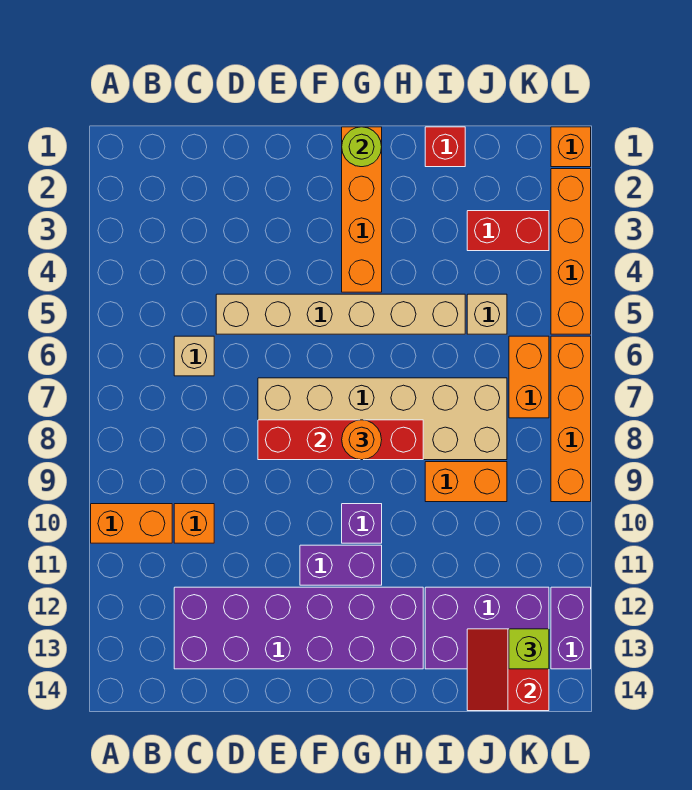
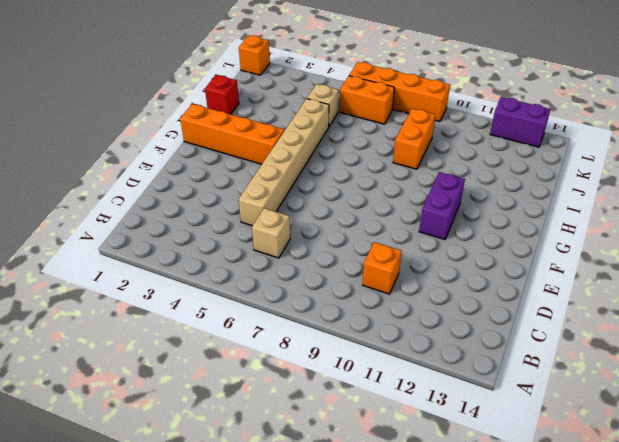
none -> orange 1x2 brick [91,504,172,543]
none -> purple 2x6 brick [174,587,423,669]
none -> tan 2x6 brick [258,378,507,460]

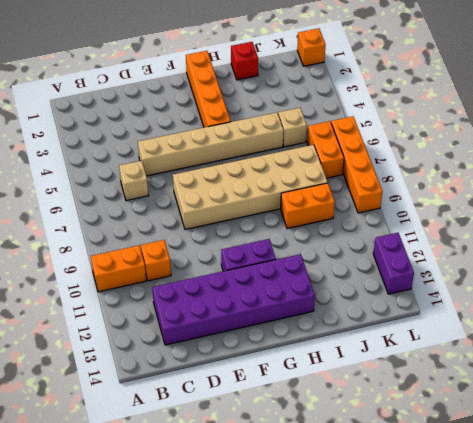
none -> purple 1x1 brick [342,504,382,543]
none -> purple 2x3 brick [425,587,549,669]
none -> red 1x2 brick [467,211,549,251]

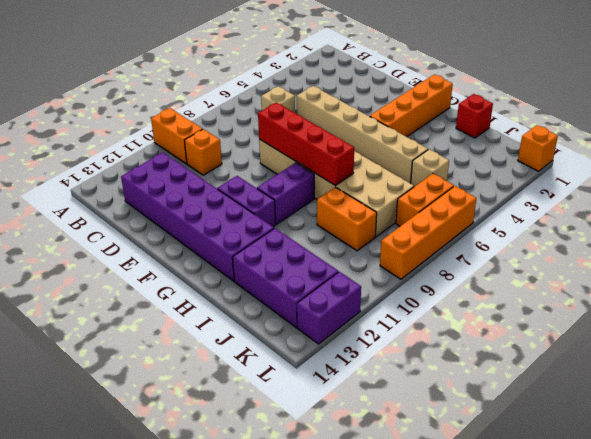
purple 1x2 brick [257,163,314,224] -> purple 1x1 brick [342,504,382,543]
none -> red 1x2 brick [467,211,549,251]
none -> orange 1x4 brick [551,169,591,334]
none -> lime 1x1 round brick [342,127,382,167]

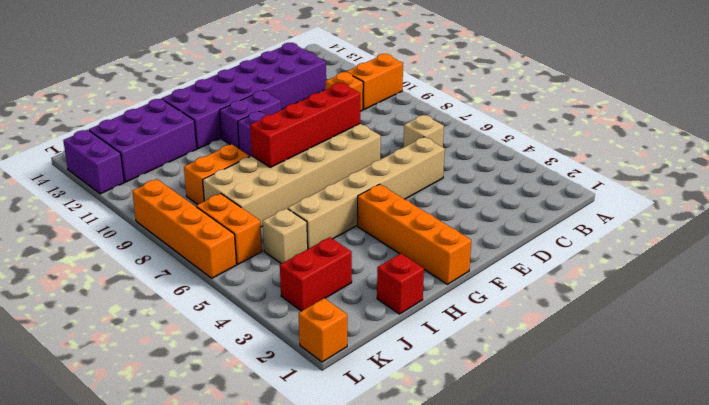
none -> orange 1x4 brick [551,169,591,334]
none -> lime 1x1 round brick [342,127,382,167]
none -> red 2x2 slope [467,629,549,711]

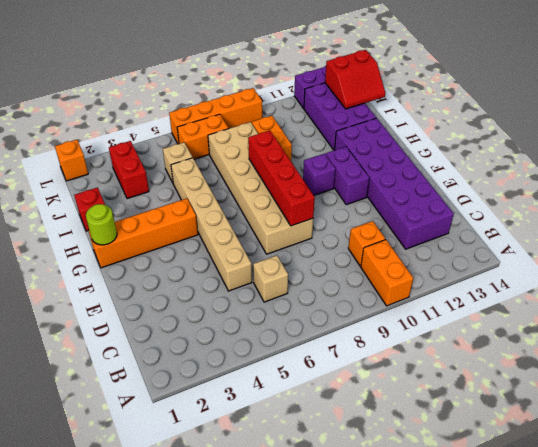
none -> orange 1x4 brick [551,169,591,334]
none -> orange 1x1 round brick [342,420,382,460]
none -> lime 1x1 brick [509,629,549,669]

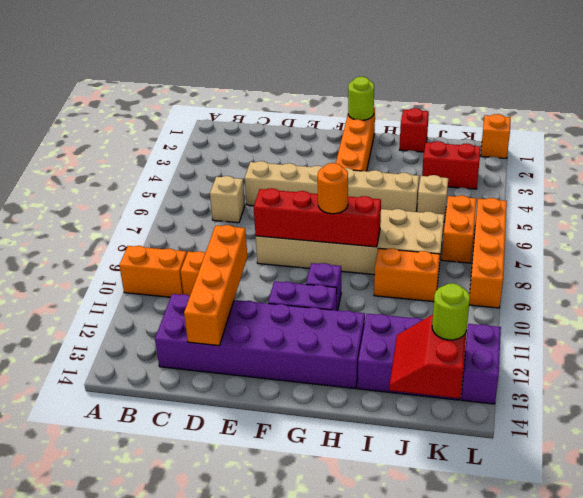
orange 1x4 brick [184,225,247,346] -> orange 1x4 brick moved to [551,169,591,334]
lime 1x1 round brick [432,283,470,340] -> lime 1x1 brick [509,629,549,669]

